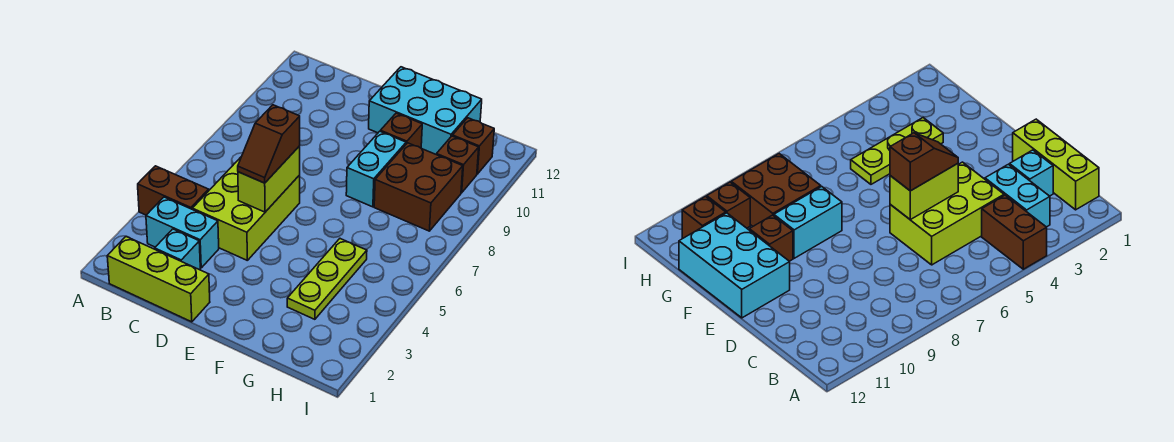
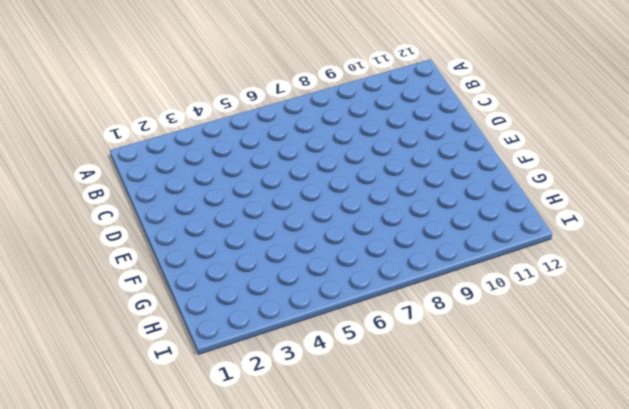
none -> brown 1x2 brick [138,166,209,215]
none -> lime 1x3 brick [107,237,210,322]
none -> cyan 1x2 brick [146,197,219,268]

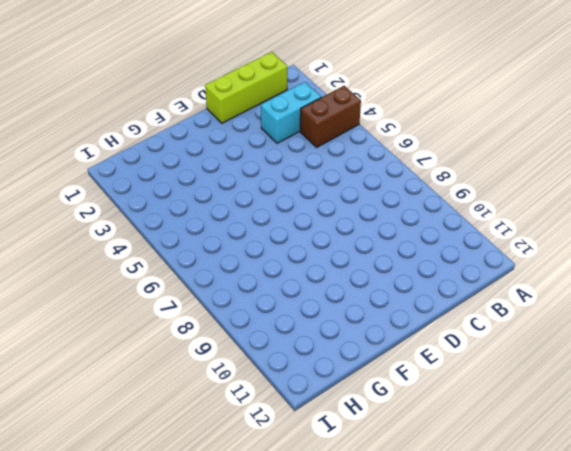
none -> cyan 1x1 brick [155,229,200,270]
none -> lime 2x3 brick [192,157,300,260]
none -> cyan 2x3 brick [369,67,482,154]

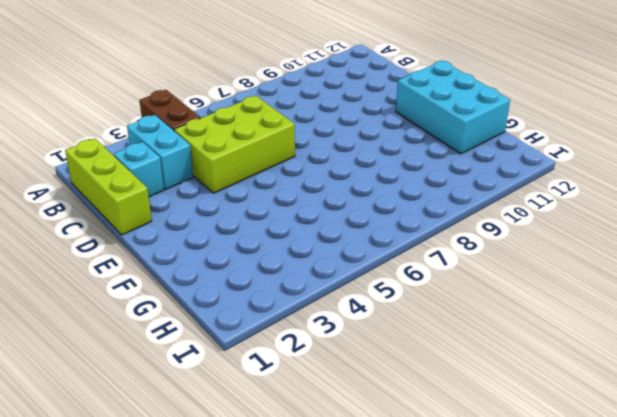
none -> cyan 1x2 brick [346,131,406,207]
none -> brown 1x1 brick [380,113,422,148]
none -> lime 1x3 plate [287,239,367,319]

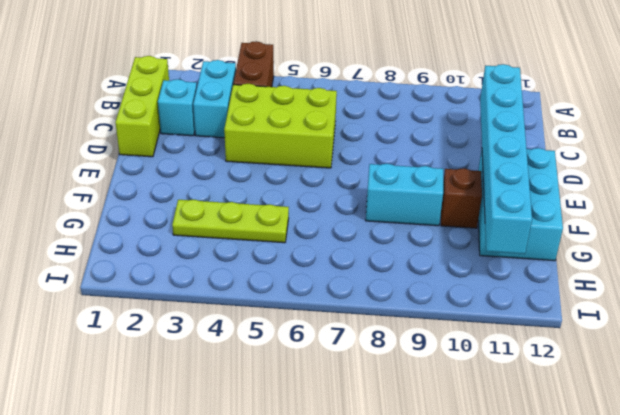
cyan 1x6 brick [480,64,532,254] -> none
none -> brown 2x2 brick [374,143,463,231]
none -> brown 1x1 brick [436,136,479,193]
none -> brown 1x1 brick [453,118,494,174]

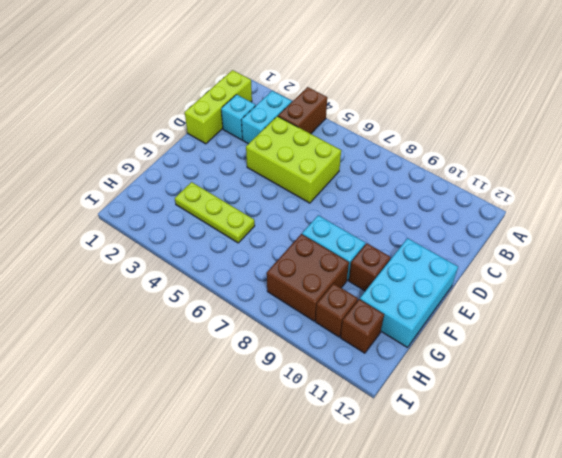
none -> lime 1x2 brick [238,146,300,212]
none -> brown 1x2 slope [238,105,300,183]

